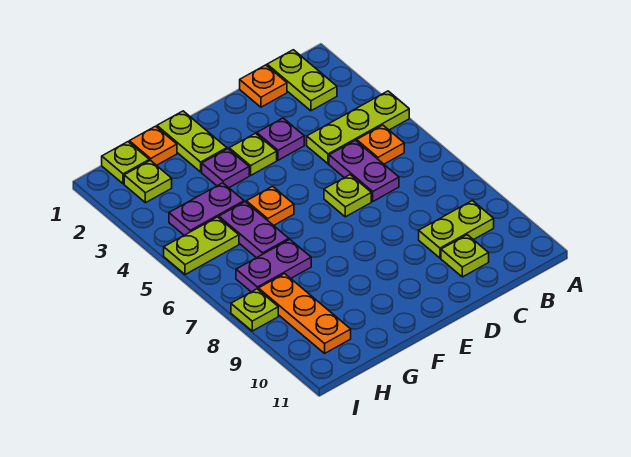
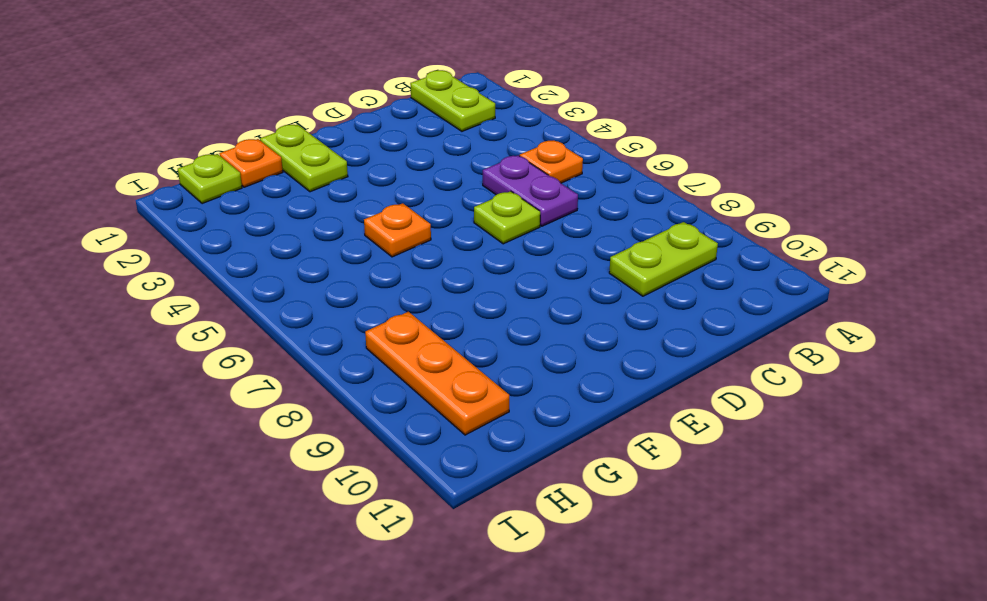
none -> lime 1x3 plate [307,91,409,164]
none -> orange 1x1 plate [240,65,287,107]
none -> lime 1x1 plate [441,235,489,277]

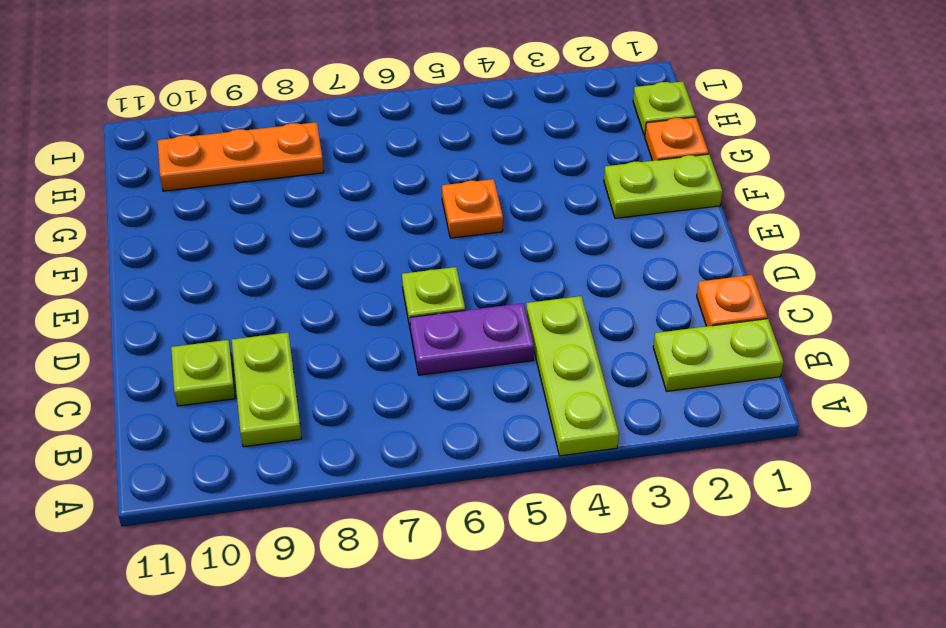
none -> orange 1x1 plate [357,125,404,164]
none -> purple 1x1 plate [257,118,304,160]
none -> lime 1x1 plate [229,133,277,175]

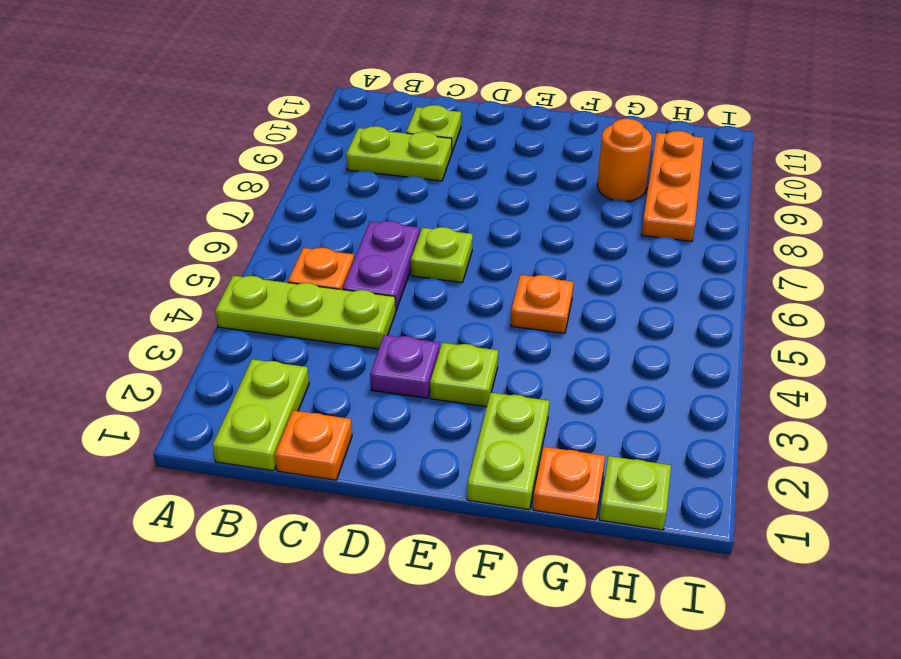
orange 1x1 round brick [598,118,652,201] -> none
none -> purple 1x1 plate [202,149,249,188]
none -> purple 1x2 plate [169,183,244,235]
none -> purple 1x2 plate [219,202,289,258]

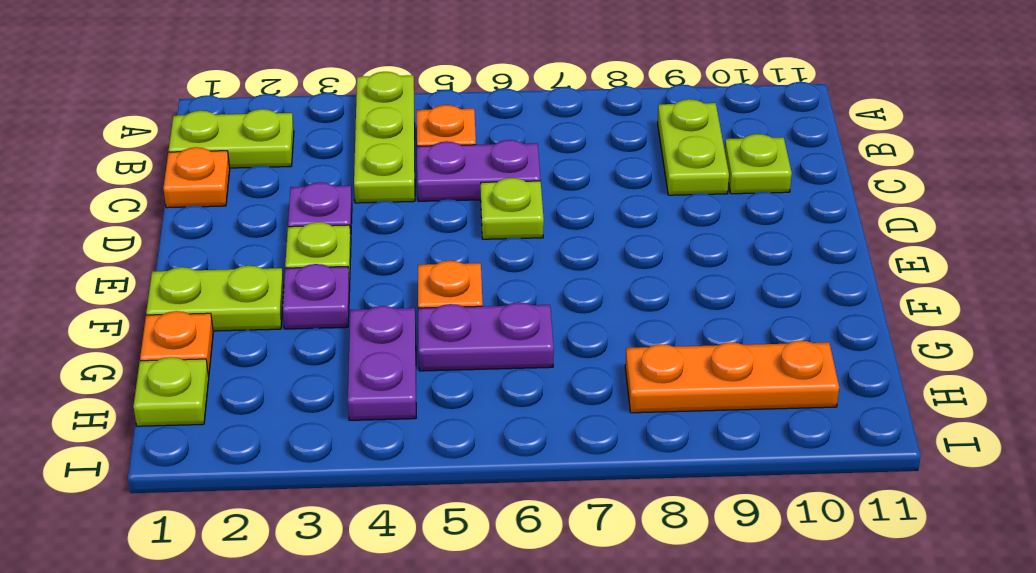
none -> purple 1x2 plate [236,239,311,292]
none -> lime 1x1 plate [124,160,172,203]
none -> lime 1x2 plate [164,217,239,275]

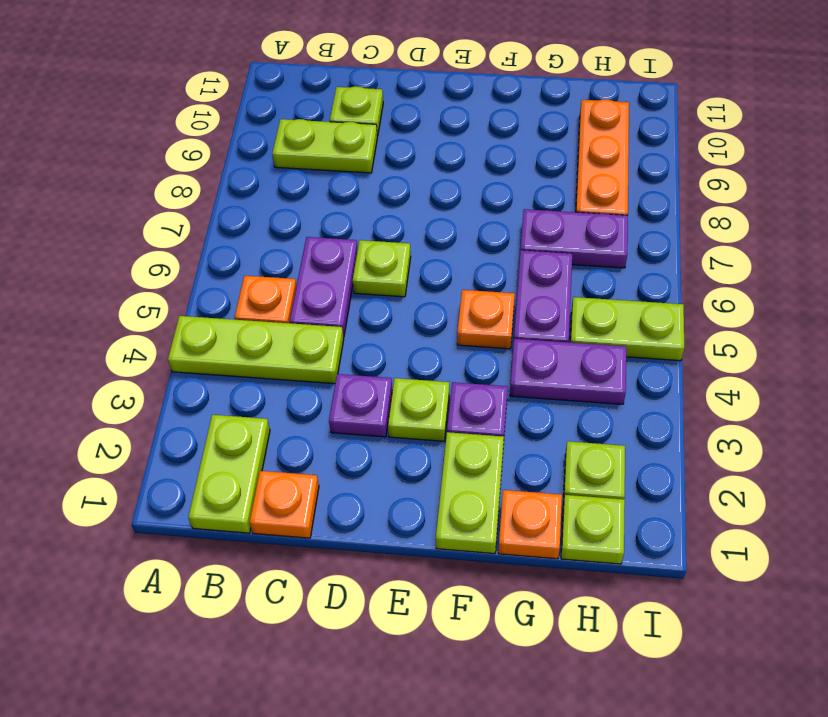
none -> lime 1x1 plate [231,289,278,331]

